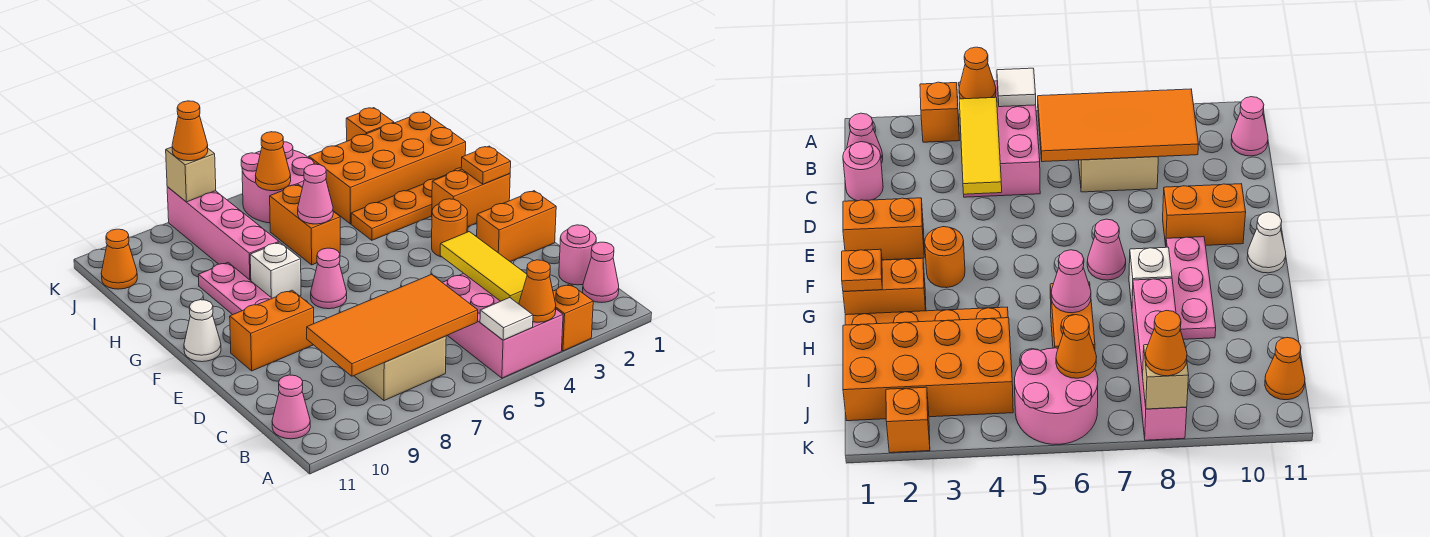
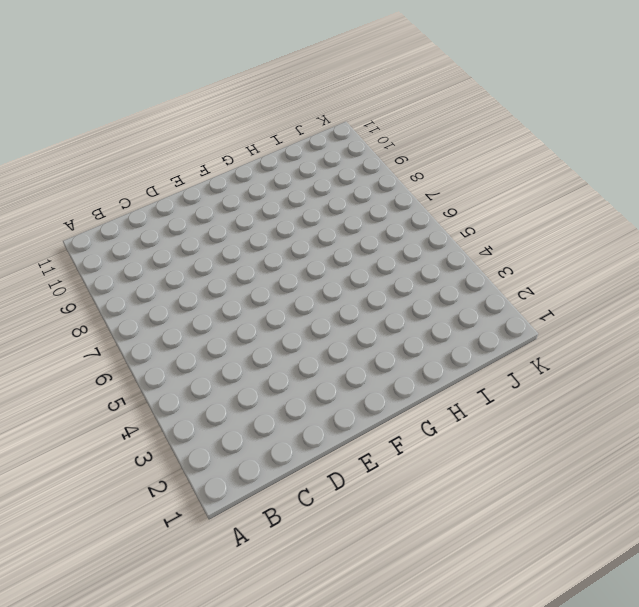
none -> orange 1x1 brick [553,284,593,351]
none -> pink 2x3 brick [442,273,563,378]
none -> pink 1x1 cone [583,242,619,303]
none -> tan 2x2 brick [354,336,446,401]

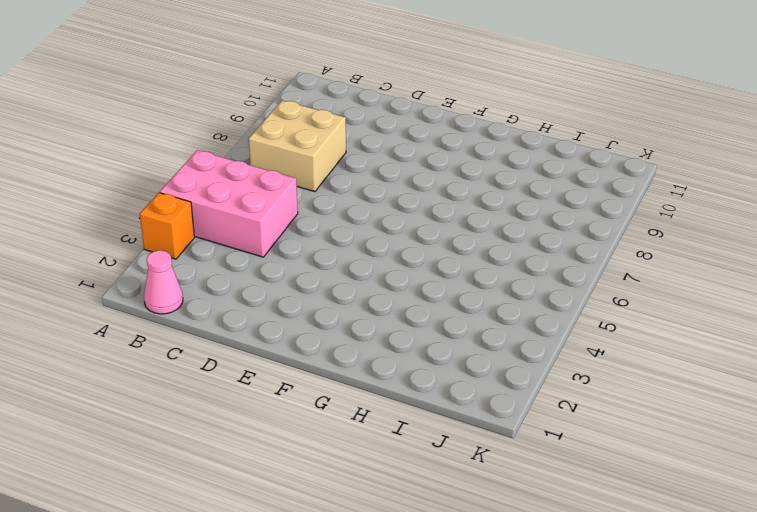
none -> pink 1x1 cone [272,375,310,439]
none -> pink 1x1 round brick [559,225,596,285]
none -> orange 1x2 brick [477,191,556,262]
none -> orange 1x2 brick [230,290,314,371]

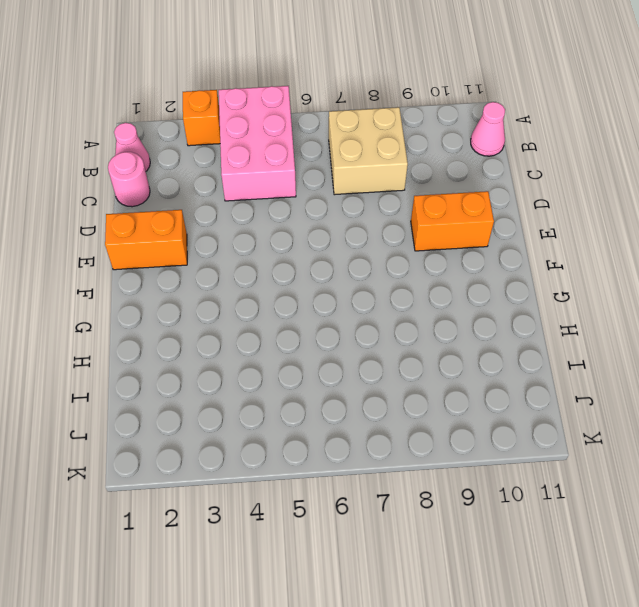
none -> orange 1x1 round brick [432,199,468,257]
none -> pink 1x1 cone [311,248,347,309]
none -> pink 1x3 plate [198,263,272,315]
none -> white 1x1 cone [184,300,221,362]

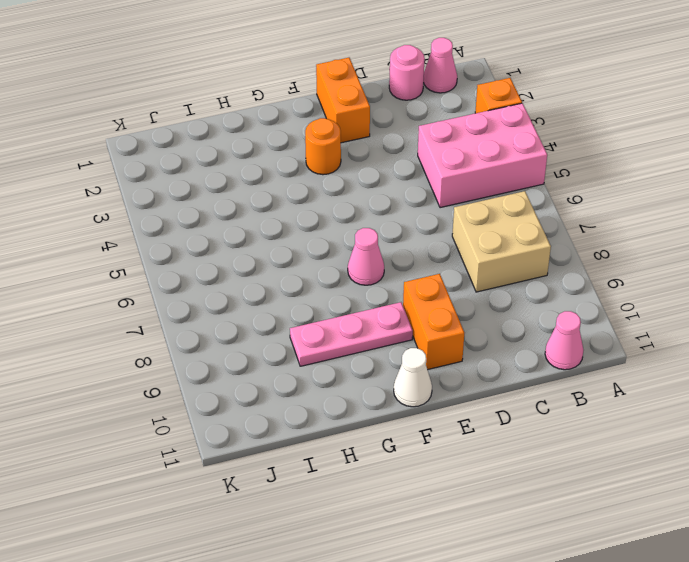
none -> orange 1x2 brick [432,169,510,227]
none -> white 1x1 brick [250,242,301,298]
none -> orange 1x4 plate [351,168,461,240]
none -> orange 1x2 brick [270,185,340,265]

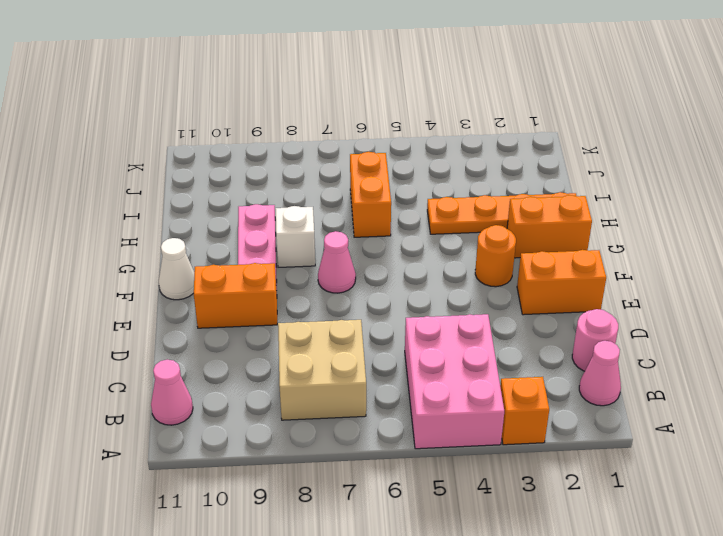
none -> pink 1x4 brick [167,187,279,281]
none -> orange 2x4 brick [309,112,466,224]
none -> pink 2x2 round brick [241,142,314,223]
none -> orange 1x1 cone [101,229,137,289]

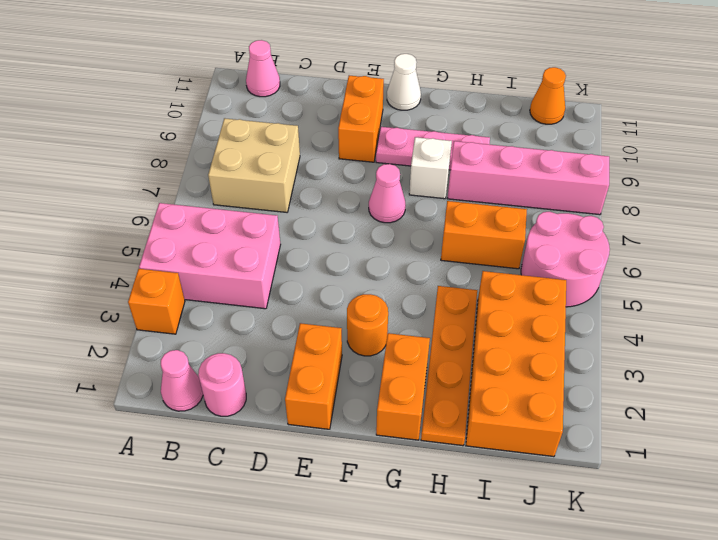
none -> orange 1x1 brick [346,108,394,141]
none -> orange 1x1 cone [519,260,556,322]
none -> white 1x1 tile [480,298,533,340]
none -> yellow 1x3 tile [440,232,527,304]

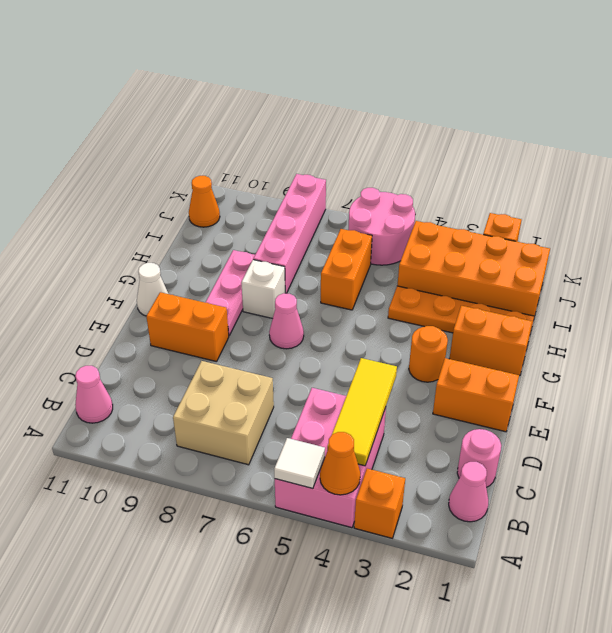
none -> orange 2x4 tile [307,275,478,376]
none -> orange 1x1 plate [461,146,511,184]
none -> pink 1x1 cone [298,164,333,224]
none -> orange 1x1 cone [256,132,291,191]

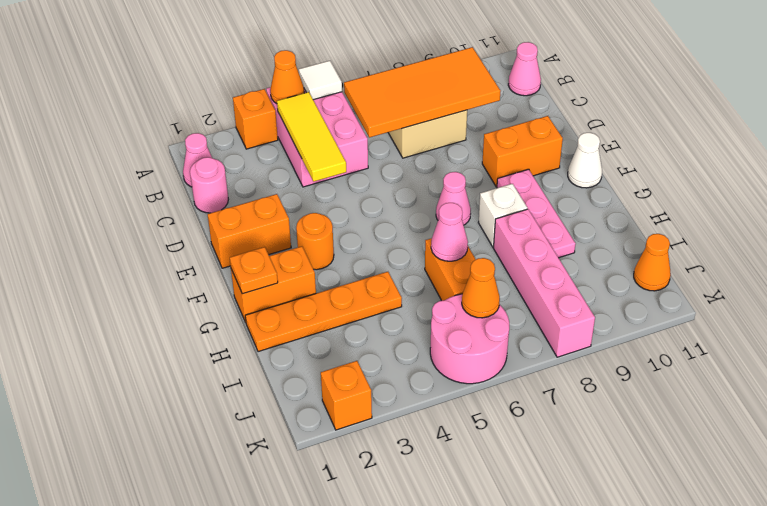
none -> orange 2x4 brick [309,112,466,224]
none -> tan 1x1 brick [166,147,216,202]
none -> orange 1x1 cone [172,101,208,161]

